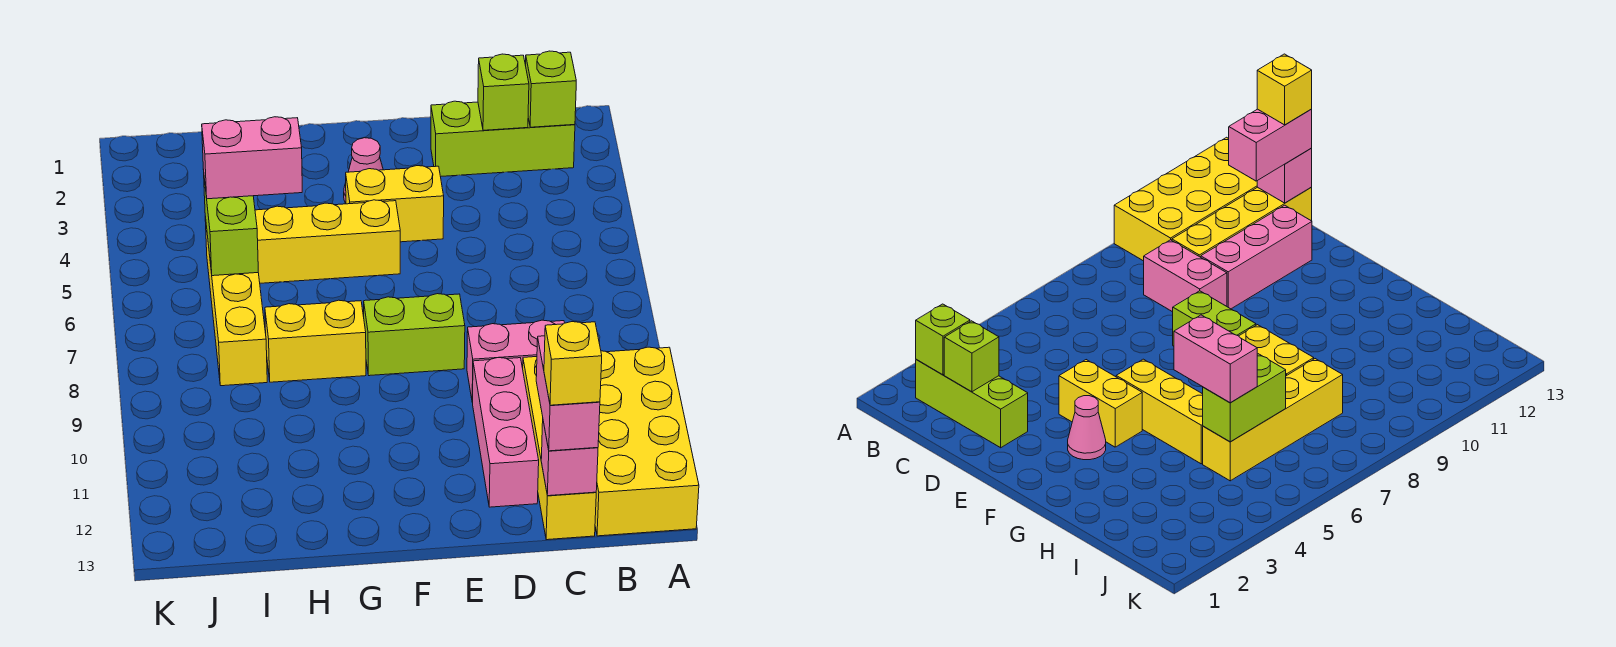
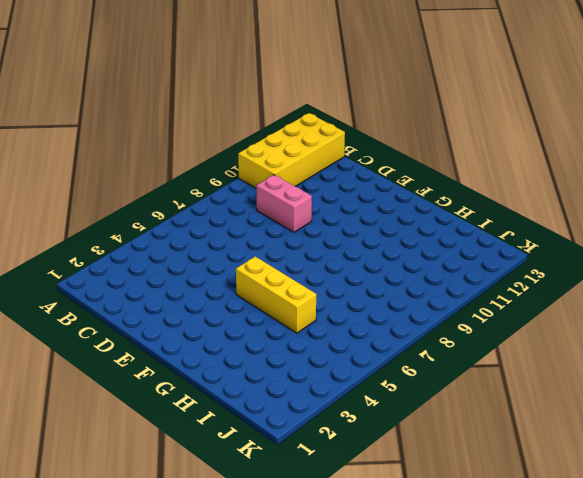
none -> lime 1x3 brick [431,101,575,177]
none -> yellow 1x4 brick [523,357,596,540]
none -> pink 1x3 brick [472,358,539,507]

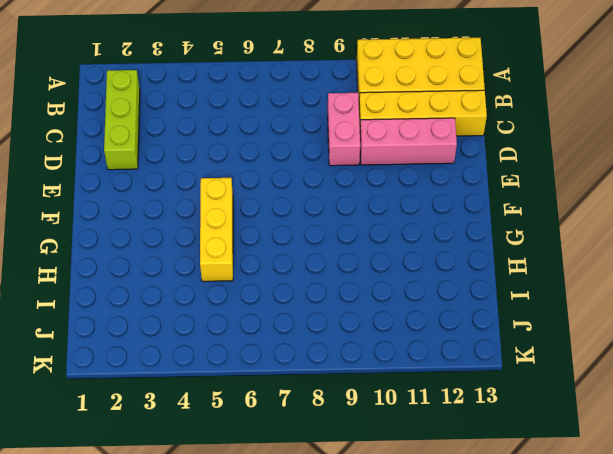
none -> yellow 1x2 brick [346,166,444,242]
none -> lime 1x2 brick [364,294,465,376]
none -> pink 1x1 cone [344,138,383,203]

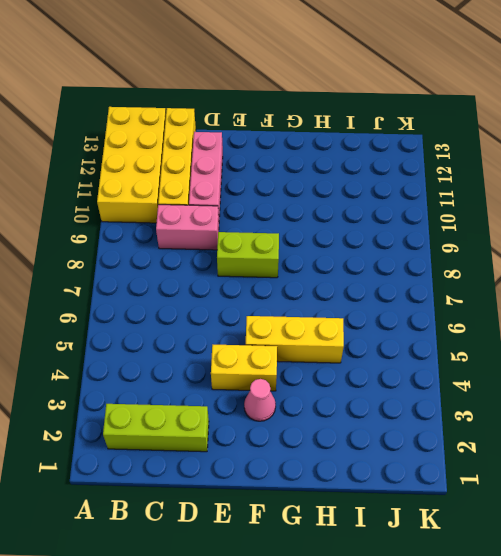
none -> yellow 1x2 brick [265,300,366,382]
none -> yellow 1x4 brick [205,217,267,386]
none -> lime 1x1 brick [526,51,576,127]

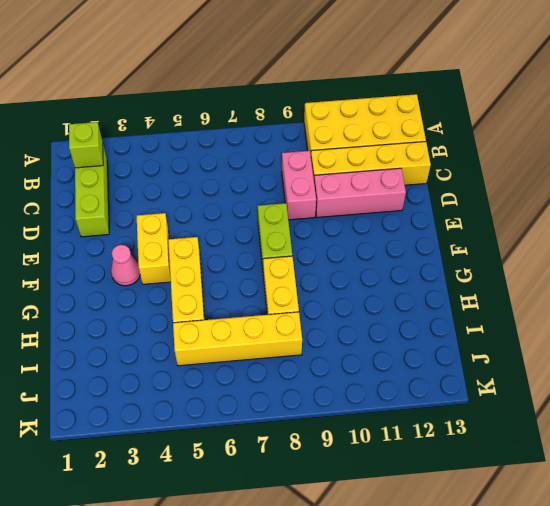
none -> lime 1x1 brick [478,54,529,130]
none -> pink 1x1 brick [541,422,598,496]
none -> lime 1x2 brick [204,179,258,276]

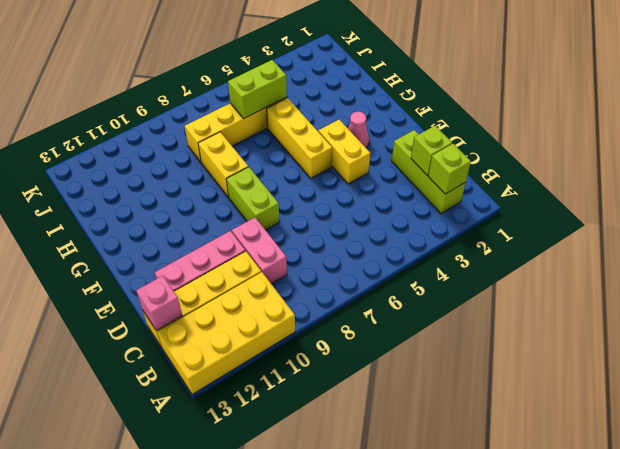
none -> pink 1x2 brick [536,336,600,451]
none -> pink 1x2 brick [202,117,302,199]
none -> yellow 1x1 brick [544,322,602,405]

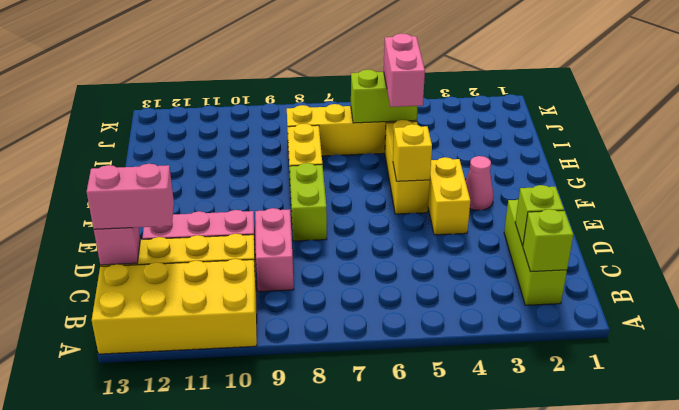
yellow 1x1 brick [393,124,432,181] -> yellow 1x1 brick moved to [544,322,602,405]

